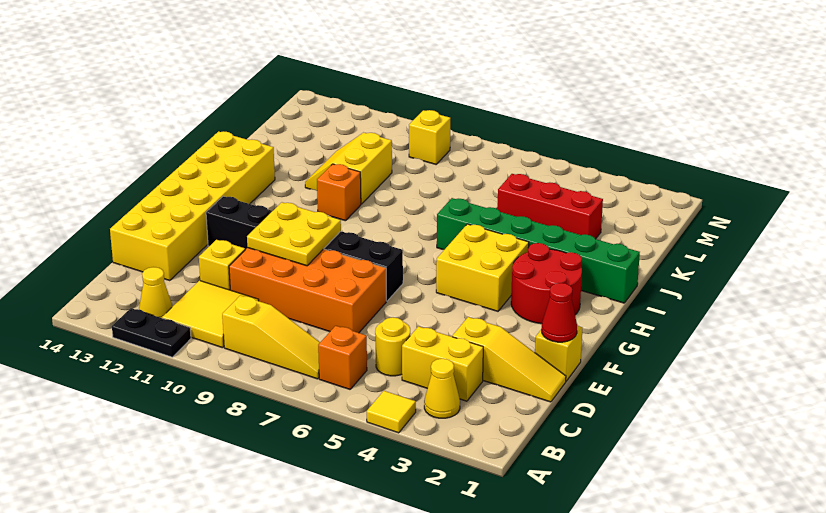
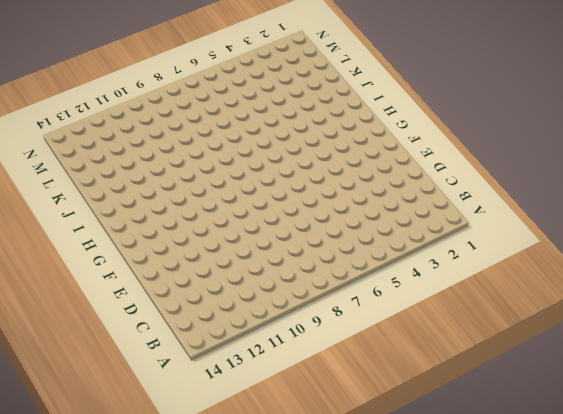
none -> yellow 1x1 tile [367,391,416,433]
none -> black 1x2 plate [112,308,191,357]
none -> yellow 1x1 cone [424,359,460,418]

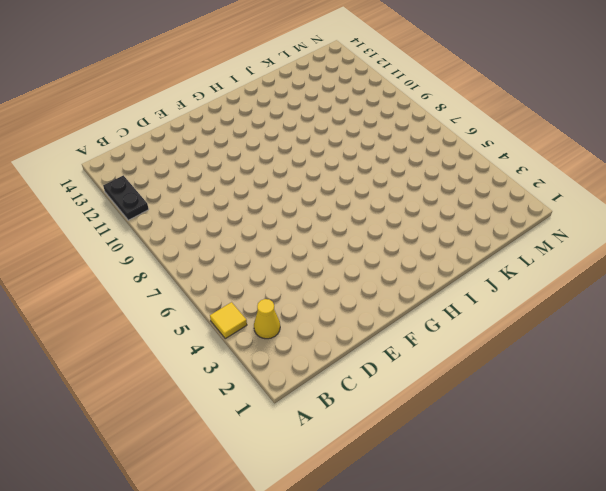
none -> orange 1x1 brick [318,326,367,389]
none -> yellow 1x3 slope [222,295,320,379]
none -> yellow 2x2 tile [162,281,259,348]

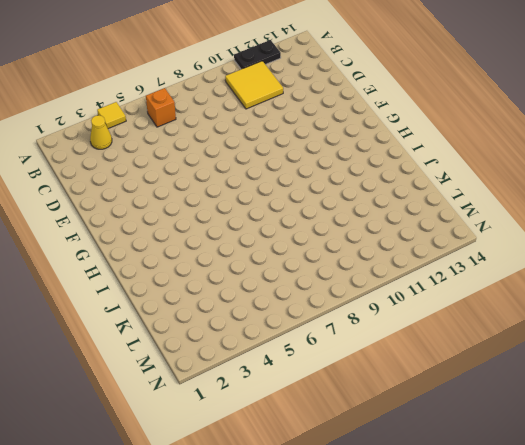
none -> yellow 1x3 slope [222,295,320,379]
none -> yellow 1x1 cone [139,267,173,318]
none -> yellow 1x2 brick [402,326,483,401]

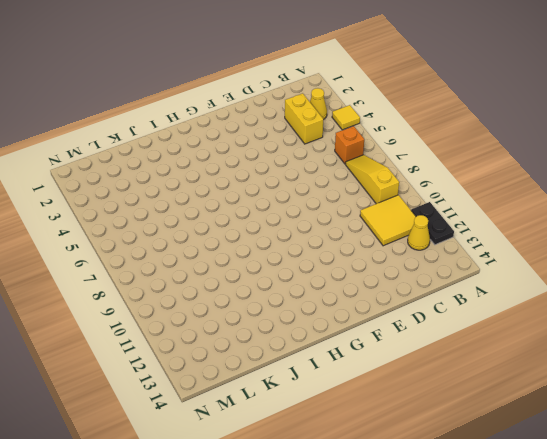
none -> yellow 1x1 round brick [375,317,410,376]
none -> yellow 1x3 slope [452,317,566,402]
none -> orange 2x4 brick [229,248,386,333]

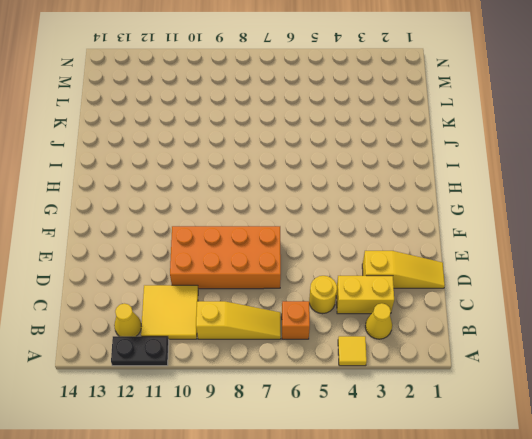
none -> yellow 1x1 brick [199,240,245,290]
none -> yellow 2x6 brick [110,131,275,281]
none -> yellow 1x1 brick [535,326,583,381]

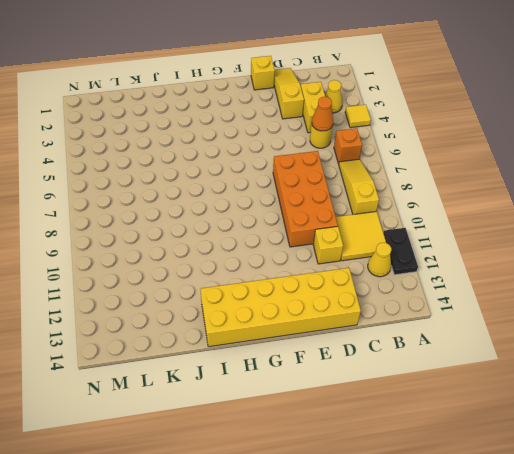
orange 1x1 cone [312,97,333,131] -> none
none -> black 1x6 brick [206,196,403,301]
none -> red 2x2 round brick [511,243,582,324]
none -> yellow 2x2 brick [436,224,529,311]

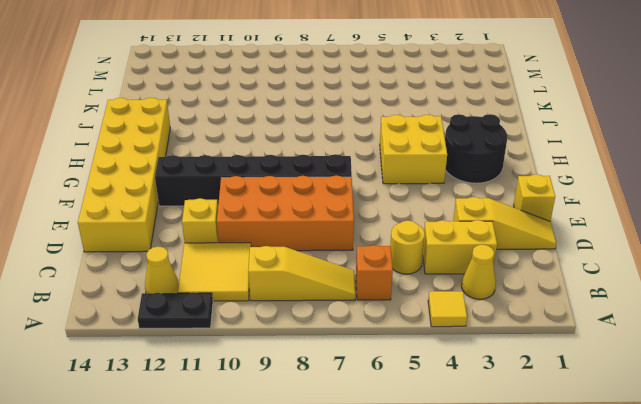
black 2x2 round brick [445,114,507,183] -> red 2x2 round brick [511,243,582,324]
none -> green 1x6 brick [437,198,640,303]
none -> orange 1x1 brick [317,164,361,221]
none -> yellow 2x2 slope [305,133,392,204]

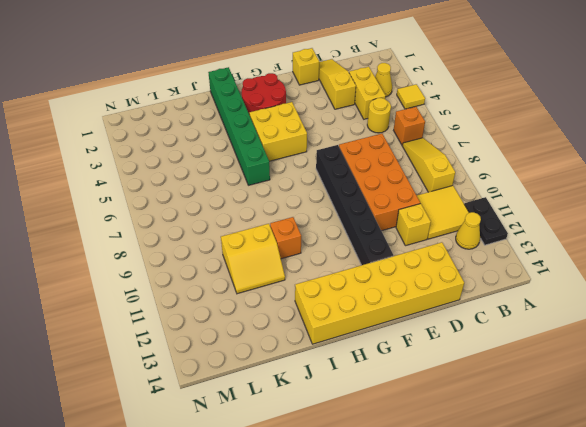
none -> red 1x3 brick [497,174,603,239]
none -> yellow 1x1 brick [409,110,450,164]
none -> red 1x1 cone [542,283,577,342]

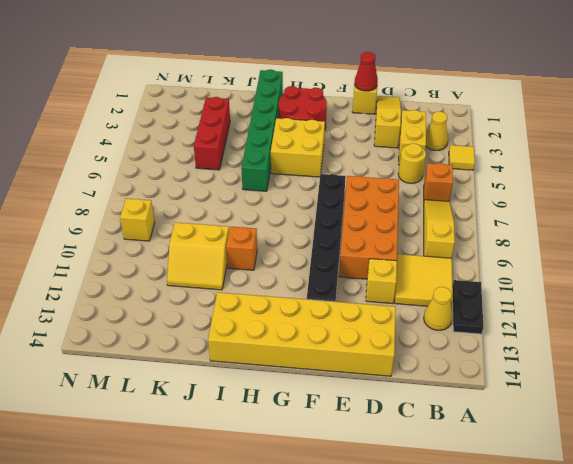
none -> yellow 2x2 plate [247,202,341,266]

